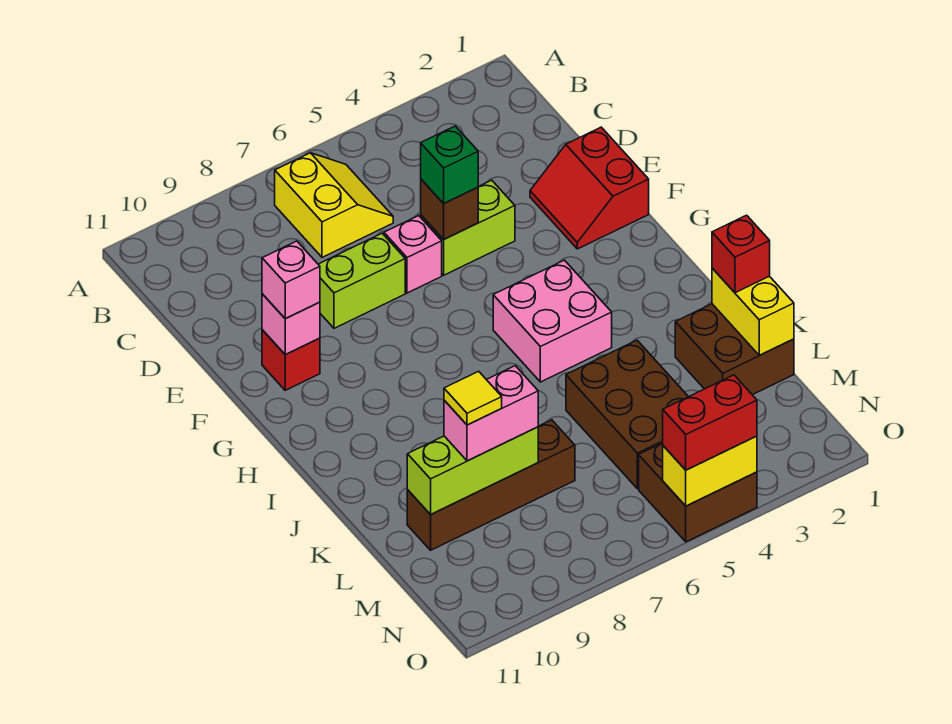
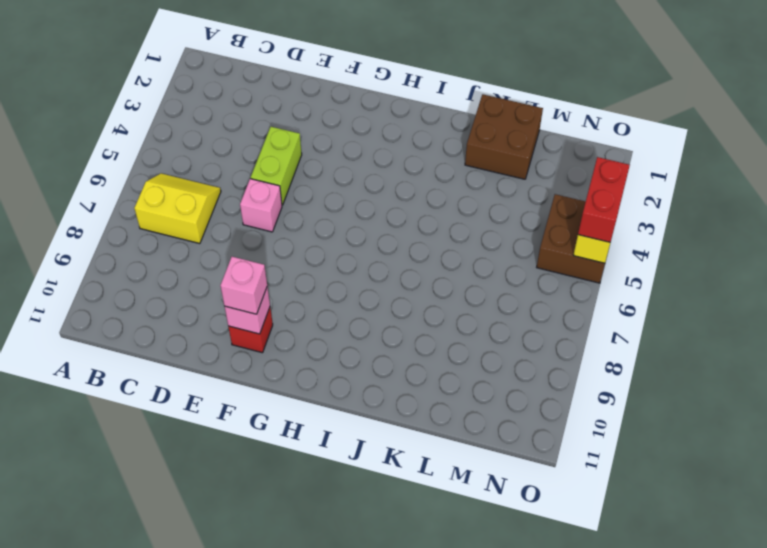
none -> red 2x2 slope [530,127,649,249]
none -> lime 1x2 brick [318,233,405,328]
none -> pink 2x2 brick [493,260,612,382]

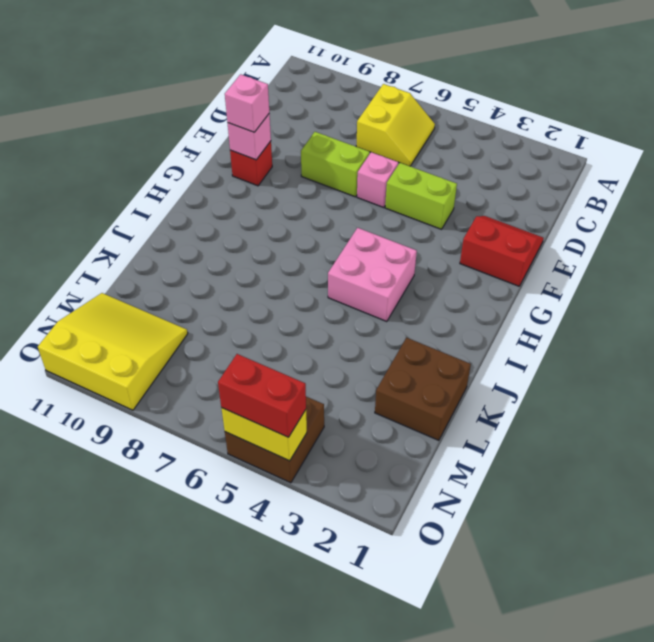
red 2x2 slope [460,216,544,286] -> red 2x2 slope turned to [530,127,649,249]
yellow 3x3 slope [38,293,188,410] -> none
none -> brown 2x3 brick [566,340,688,489]
none -> brown 1x4 brick [407,420,575,550]
none -> brown 1x1 brick [421,179,478,240]

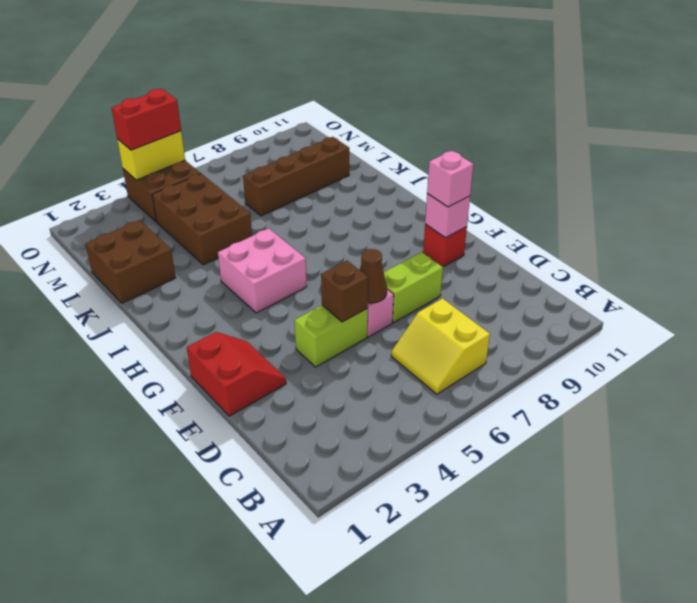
brown 1x1 cone [360,249,387,303] -> none
none -> yellow 1x2 brick [712,268,794,355]
none -> lime 1x3 brick [407,427,538,514]
none -> green 1x1 brick [421,126,478,204]

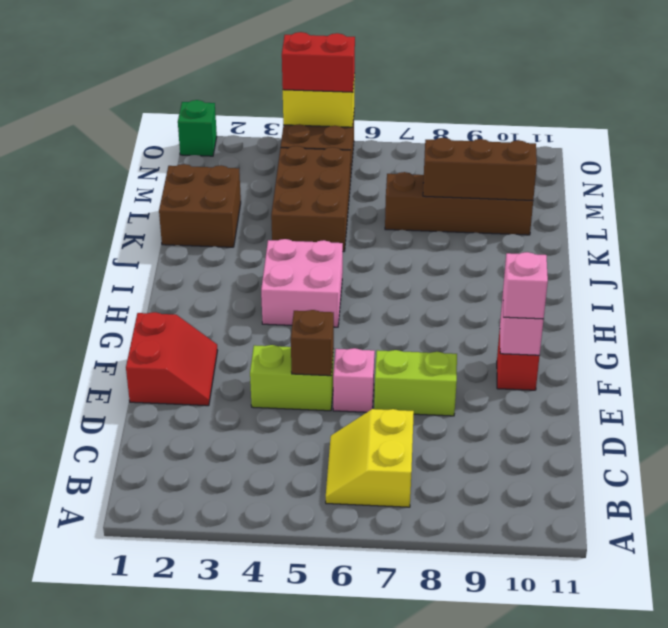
brown 1x3 brick [423,138,537,200] -> lime 1x3 brick [407,427,538,514]
green 1x1 brick [178,100,217,156] -> green 1x1 brick moved to [421,126,478,204]
none -> yellow 1x2 brick [712,268,794,355]
none -> red 1x1 brick [712,215,770,293]
none -> pink 1x2 brick [444,366,538,461]

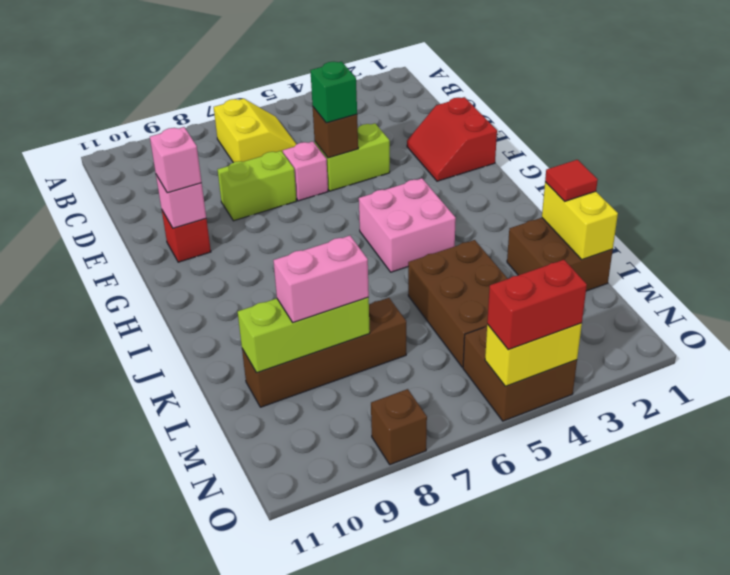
red 1x1 tile [545,160,598,201] -> red 1x1 brick [712,215,770,293]
brown 1x1 brick [371,389,427,465] -> none
none -> yellow 1x1 tile [444,371,502,425]

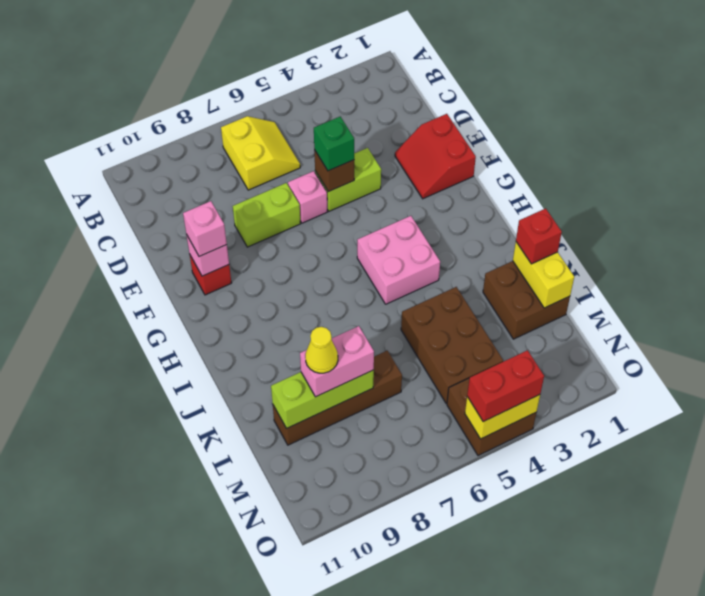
yellow 1x1 cone [305,327,338,373] -> yellow 1x1 tile [444,371,502,425]

